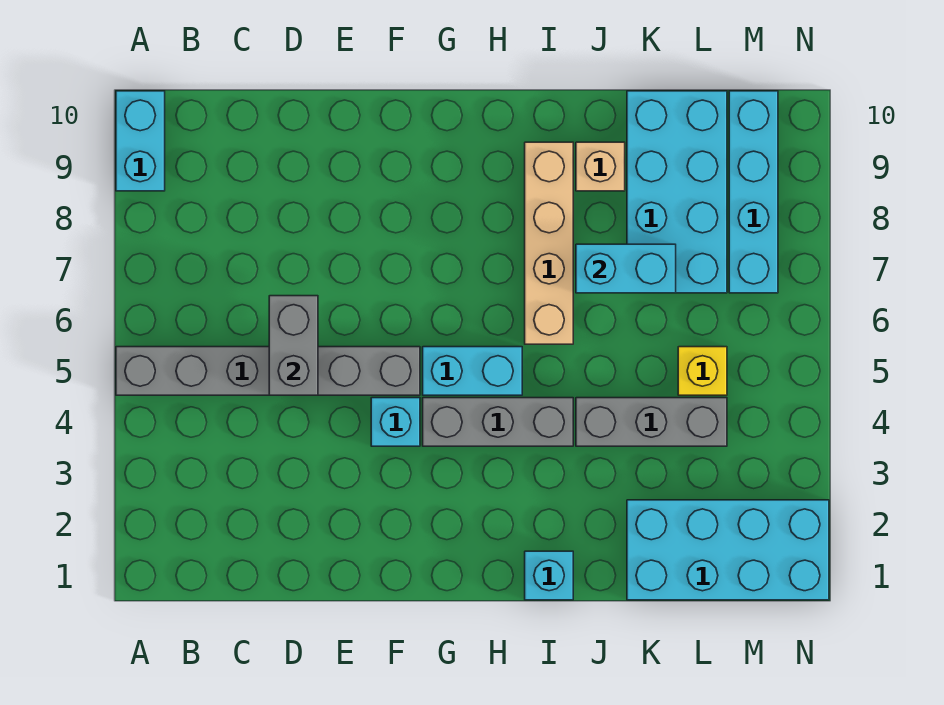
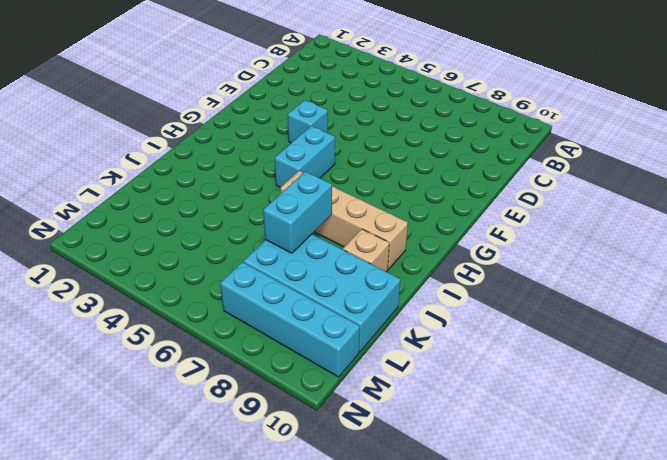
none -> grey 1x6 brick [116,347,420,395]
none -> cyan 1x2 brick [116,91,165,191]
none -> grey 1x3 brick [423,398,573,446]

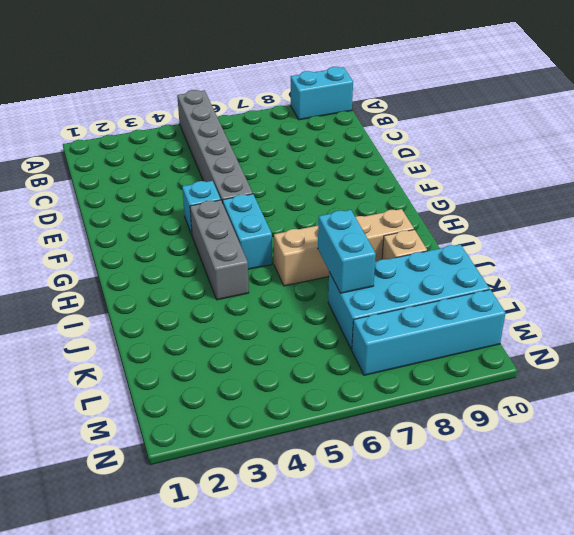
none -> cyan 1x1 brick [525,551,573,600]
none -> grey 1x3 brick [576,398,727,446]
none -> cyan 2x4 brick [627,500,829,600]

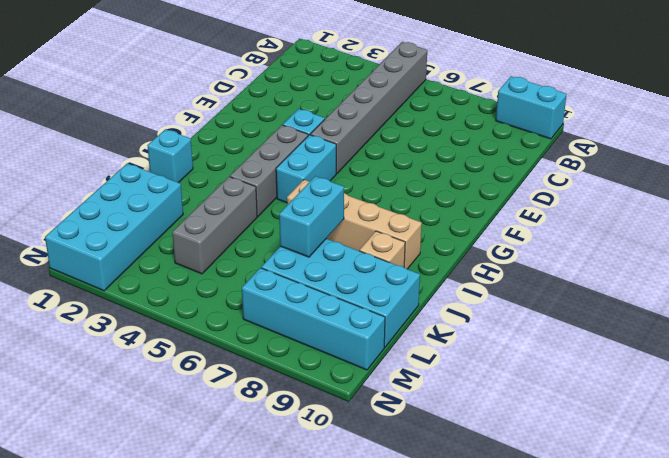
none -> yellow 1x1 brick [678,347,727,395]
none -> grey 1x2 brick [269,296,318,395]

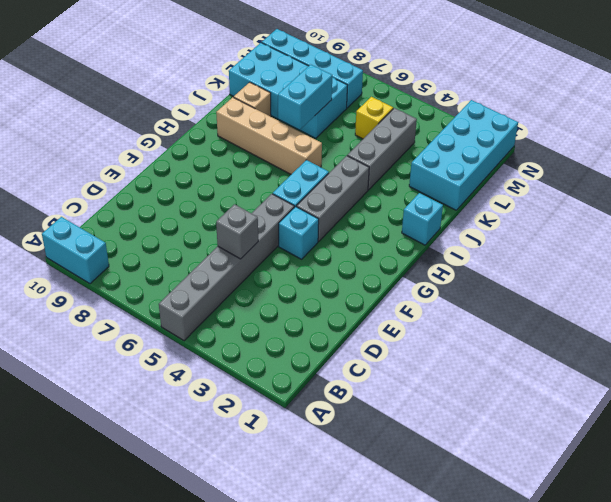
grey 1x1 brick [216,204,258,259] -> grey 1x2 brick [269,296,318,395]

